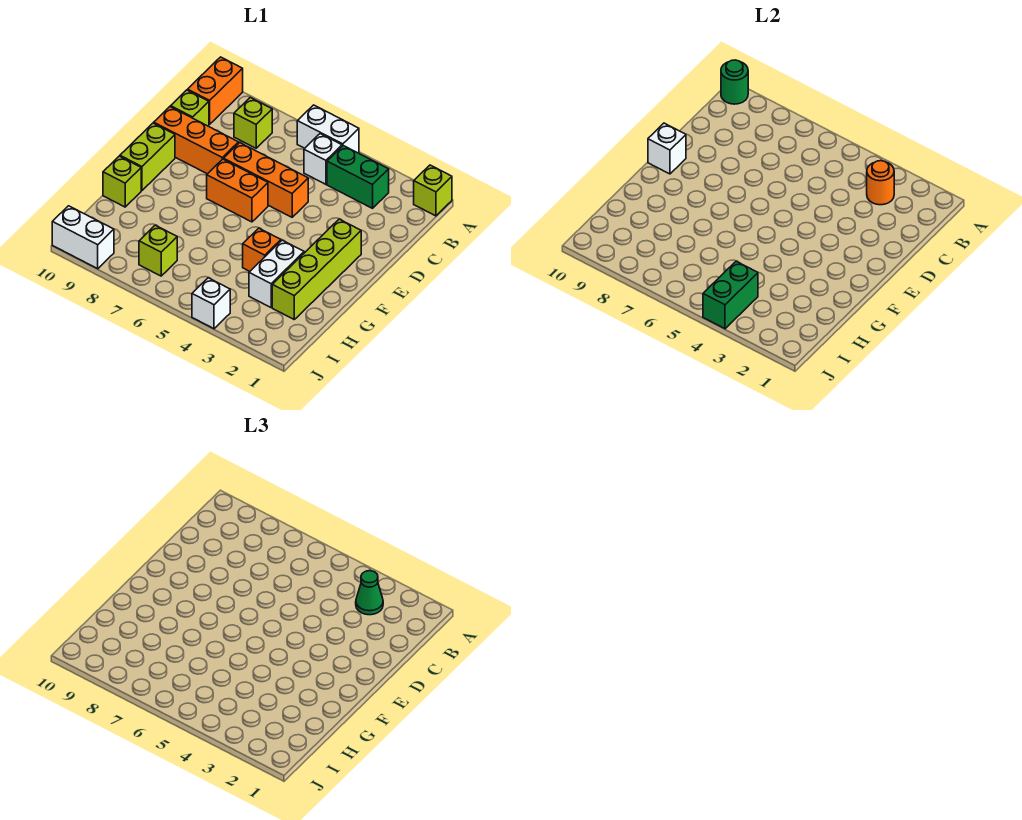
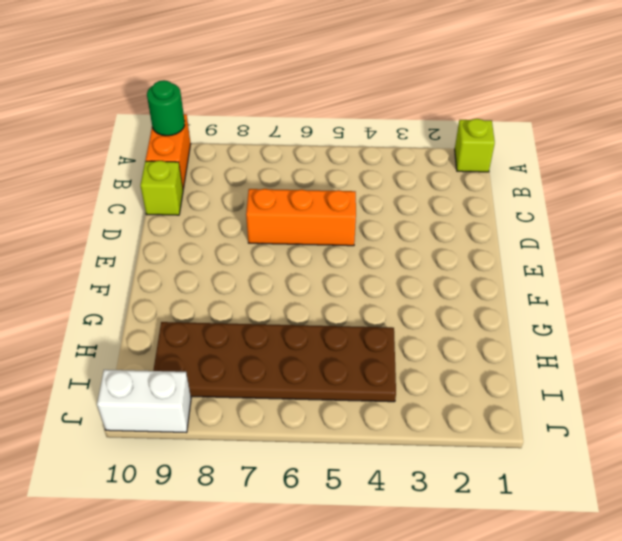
brown 2x6 plate [153,322,396,402] -> lime 1x1 brick [139,225,177,276]
none -> white 1x2 brick [297,105,359,153]
none -> green 1x2 brick [327,146,389,208]
none -> white 1x1 brick [304,134,342,184]

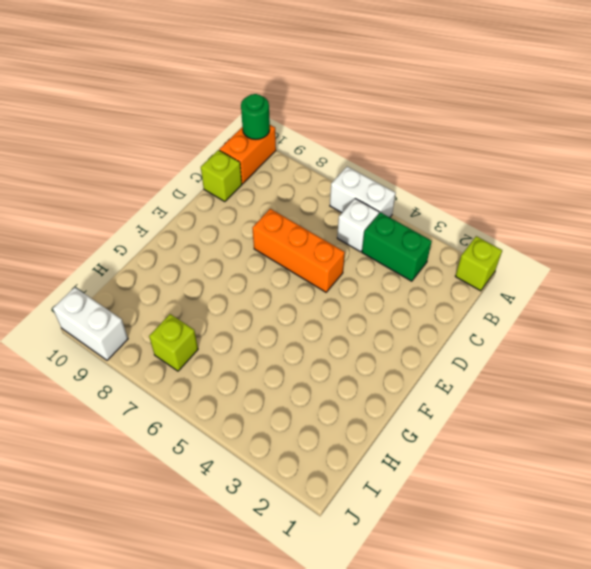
none -> lime 1x1 brick [234,98,272,148]
none -> orange 1x3 brick [154,107,239,174]
none -> lime 1x4 brick [272,219,361,319]

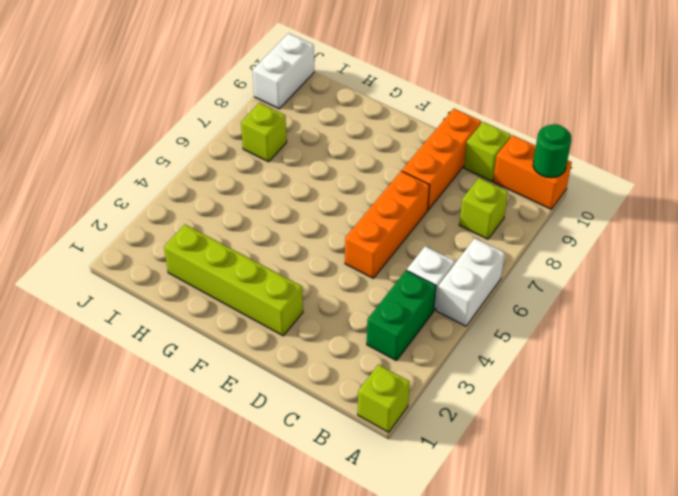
none -> orange 1x2 brick [207,159,268,222]
none -> lime 1x2 brick [120,123,175,190]
none -> white 1x2 brick [249,240,304,307]

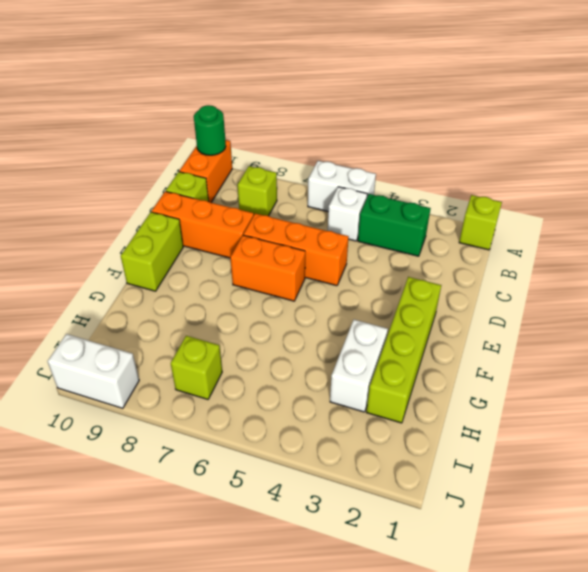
none -> orange 1x1 brick [243,228,281,271]
none -> lime 1x1 brick [103,156,141,207]
none -> white 1x1 brick [192,278,230,329]

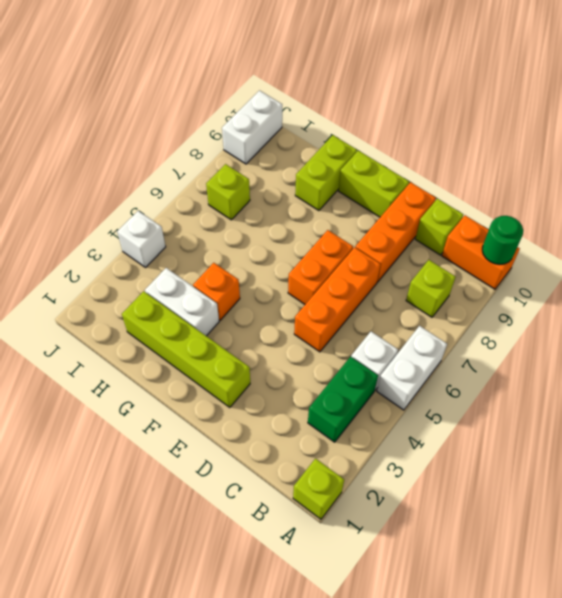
lime 1x2 brick [295,135,357,211] -> lime 1x1 brick [103,156,141,207]
none -> orange 1x1 round brick [867,161,894,205]
none -> white 1x1 brick [648,123,686,174]
none -> green 1x2 brick [703,261,758,329]

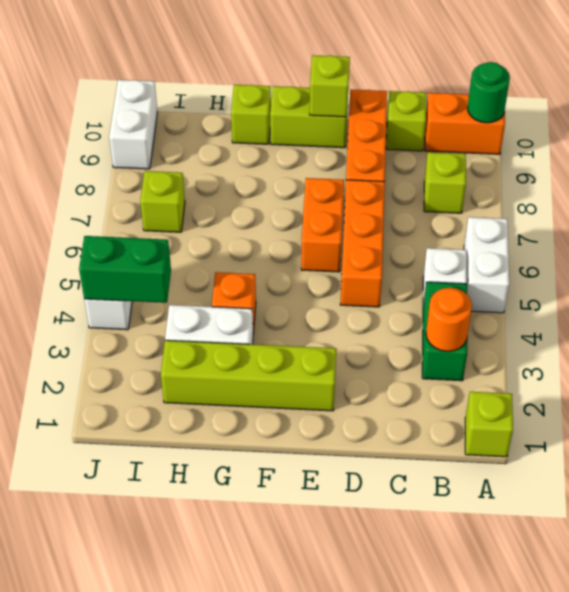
lime 1x1 brick [310,55,350,117] -> white 1x1 brick [648,123,686,174]
none -> green 1x1 cone [356,571,383,615]

